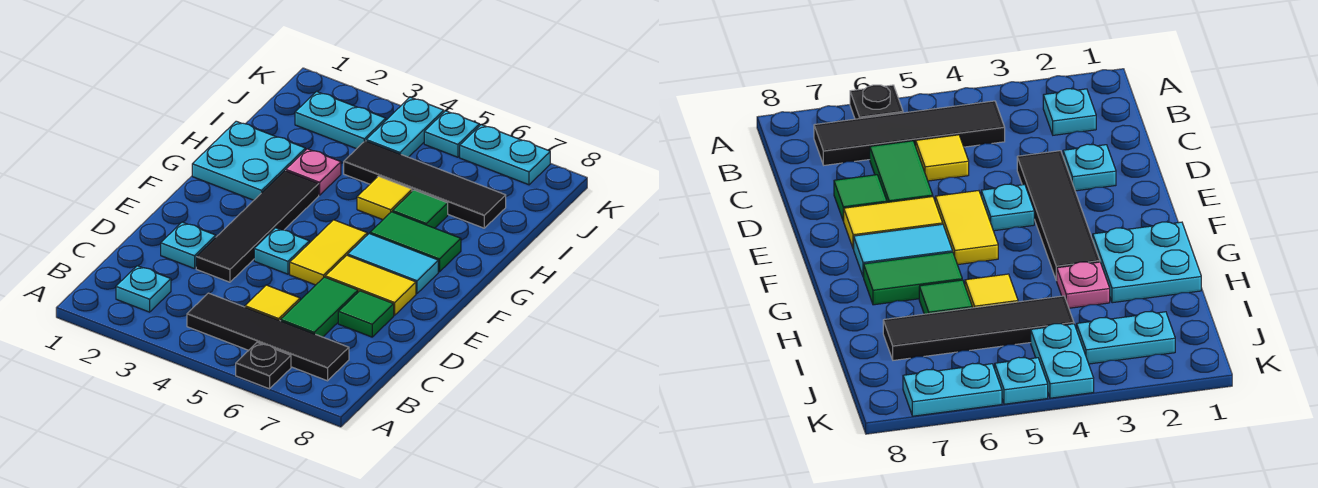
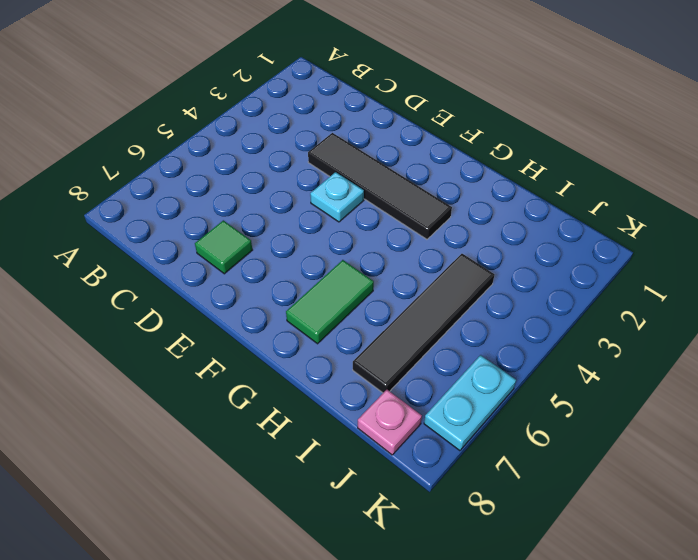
pink 1x1 plate [358,390,422,455] -> pink 1x1 plate moved to [286,149,341,195]
none -> black 1x1 plate [236,342,291,389]
none -> cyan 1x1 plate [116,266,171,312]
none -> black 1x4 tile [187,293,349,381]

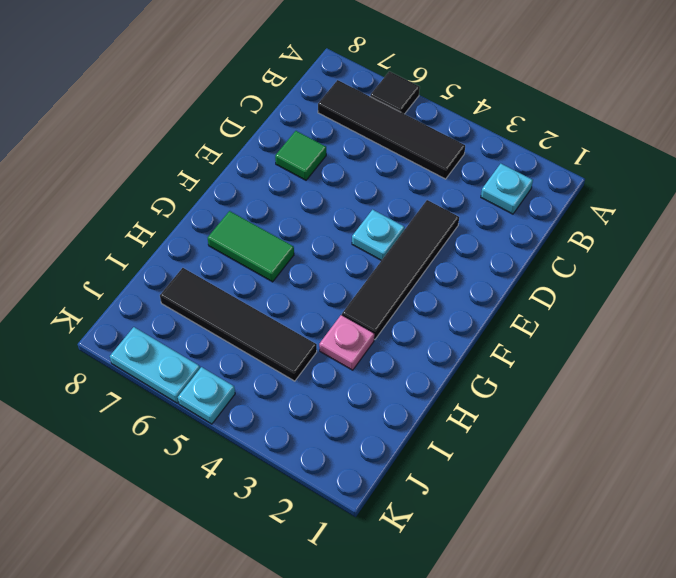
black 1x1 tile [370,71,420,114] -> black 1x1 plate [236,342,291,389]
none -> yellow 1x1 tile [245,285,300,321]
none -> green 1x2 tile [281,277,358,337]
none -> cyan 1x1 plate [161,222,216,269]

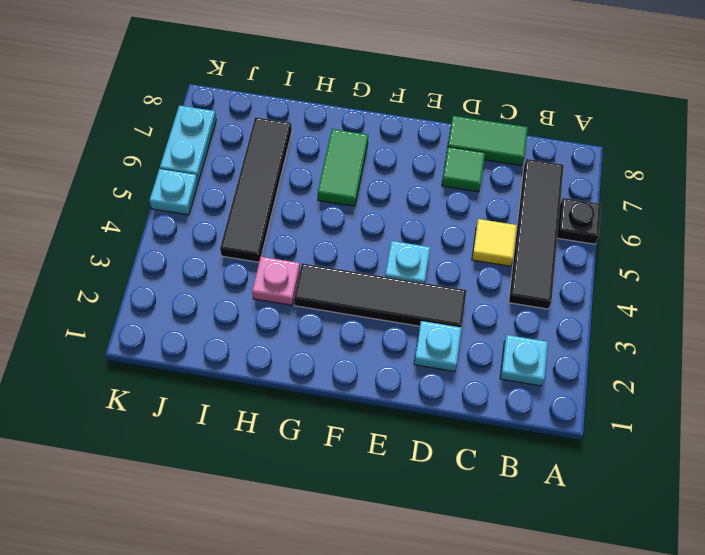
green 1x2 tile [447,116,528,166] -> green 1x2 tile moved to [281,277,358,337]
none -> yellow 1x2 tile [290,220,367,285]
none -> yellow 1x2 tile [325,255,416,315]
none -> cyan 1x2 tile [348,234,438,294]

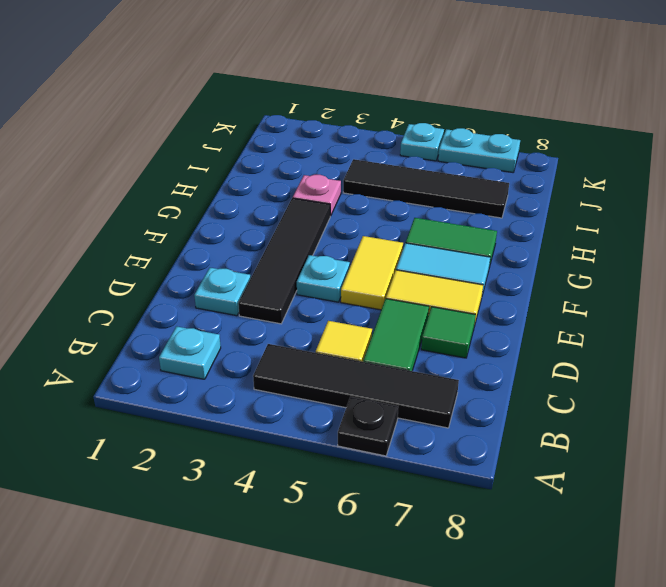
none -> cyan 2x2 plate [192,121,305,200]
none -> yellow 1x1 tile [357,176,412,220]
none -> green 1x1 tile [393,190,448,228]

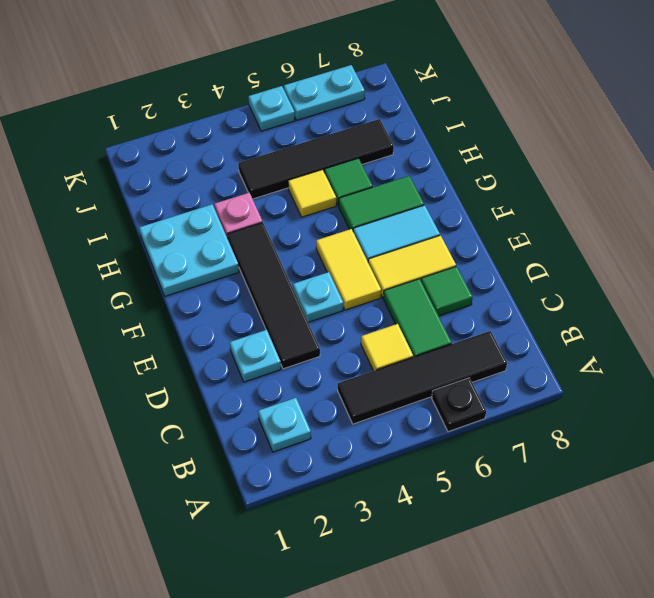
none -> cyan 1x2 plate [295,92,386,149]
none -> cyan 1x2 plate [366,97,444,157]

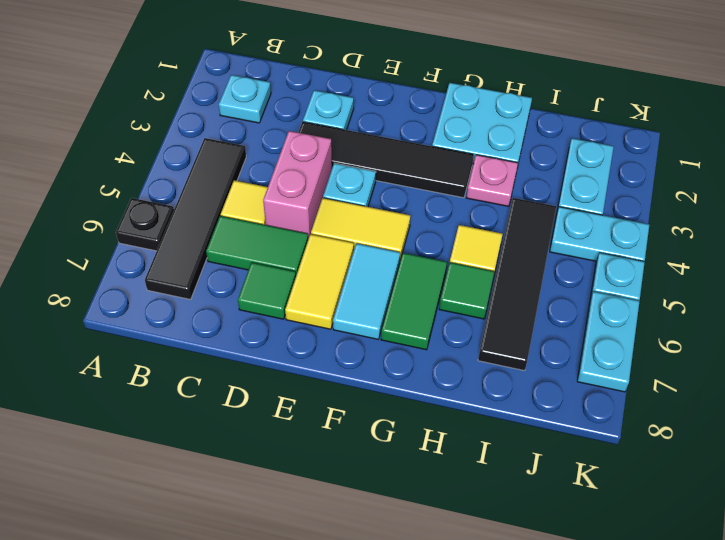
pink 1x2 brick [263,131,332,239] -> none

